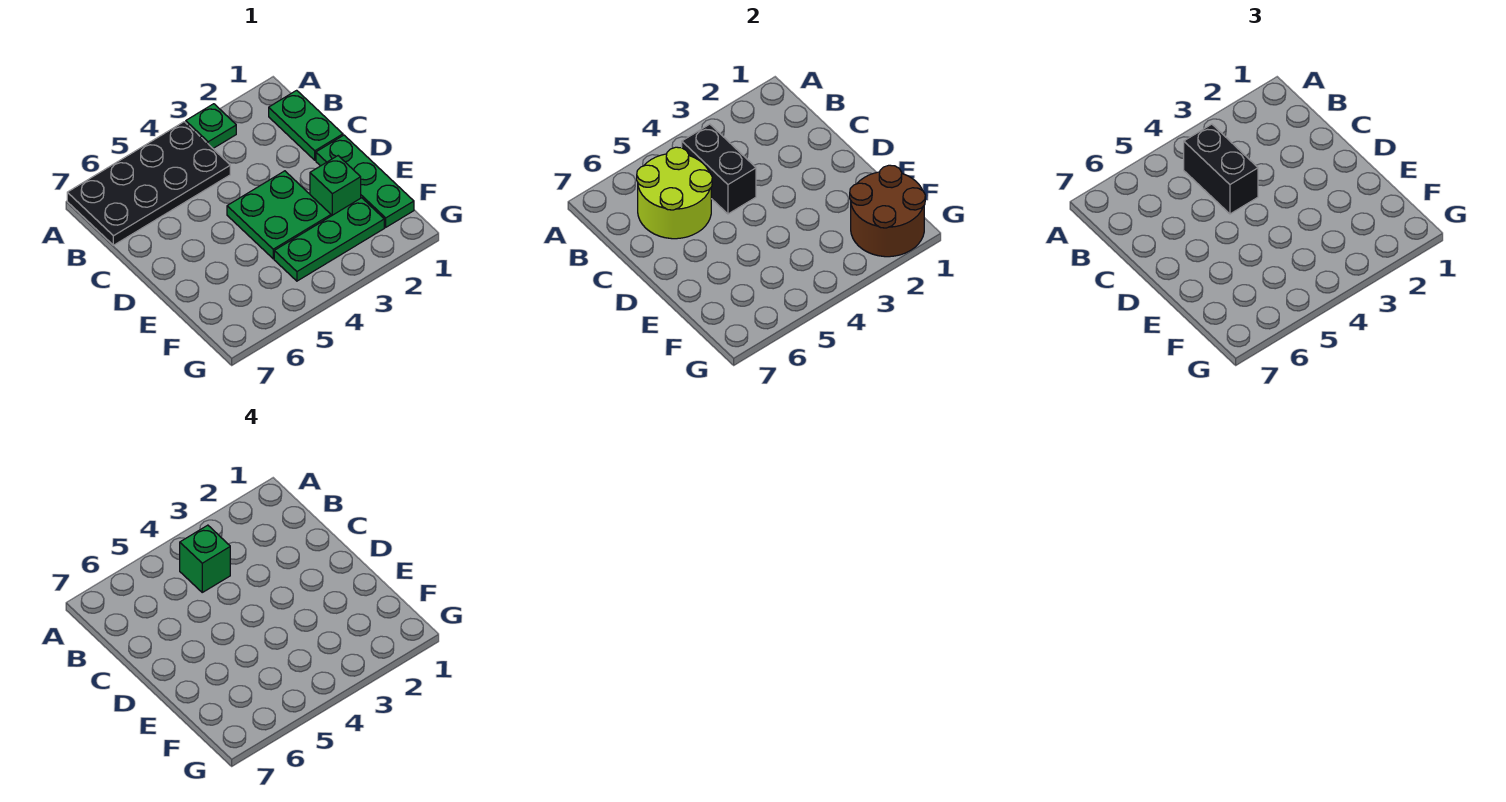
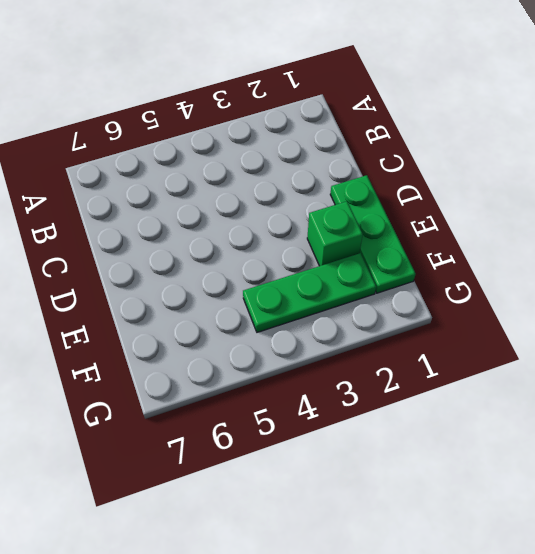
none -> green 1x1 plate [186,104,236,148]
none -> black 2x4 plate [67,122,230,245]
none -> green 1x2 plate [269,90,343,160]

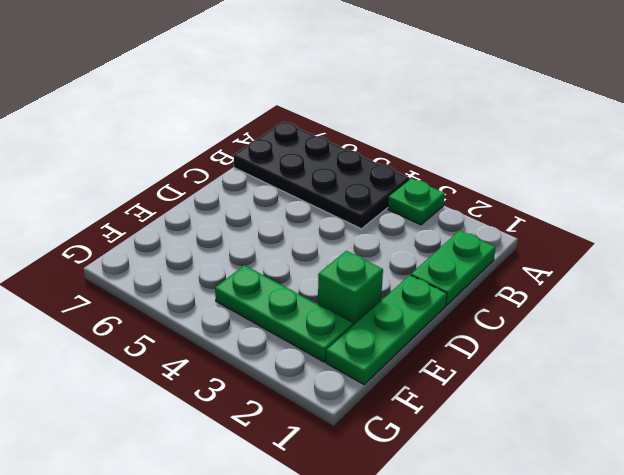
none -> green 2x2 plate [227,171,331,259]
none -> black 1x2 brick [682,124,756,214]
none -> lime 2x2 round brick [637,147,712,239]

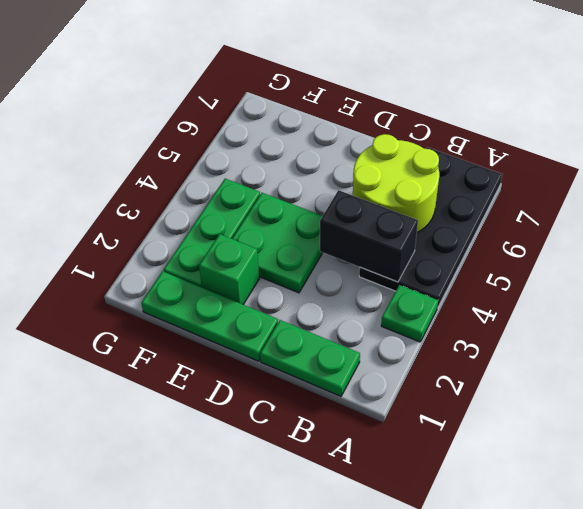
none -> brown 2x2 round brick [850,165,925,257]
none -> black 1x2 brick [1184,124,1258,214]
none -> green 1x1 brick [180,525,230,592]

